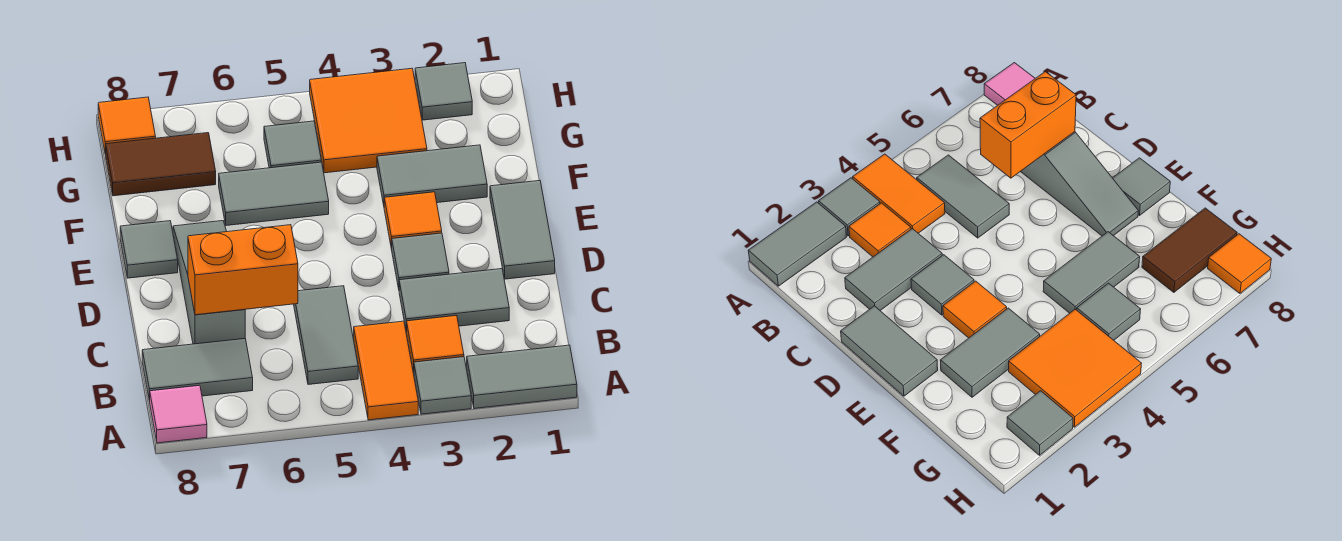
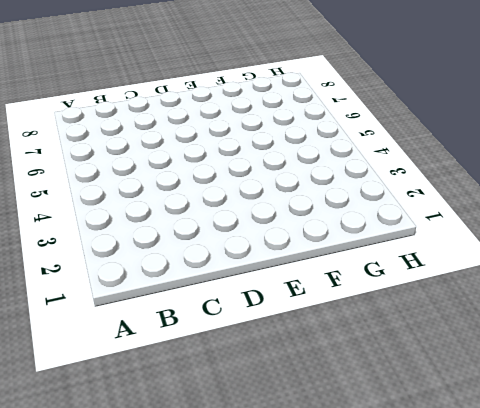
none -> grey 1x2 tile [467,345,577,408]
none -> grey 1x1 tile [414,357,471,414]
none -> orange 1x2 tile [354,321,418,420]

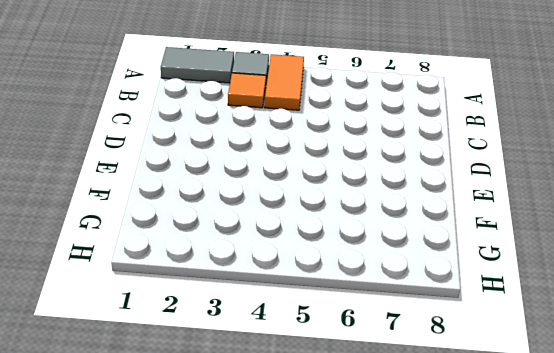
none -> pink 1x1 tile [150,385,207,443]
none -> grey 1x2 tile [294,286,358,385]
none -> grey 1x2 tile [142,338,253,401]

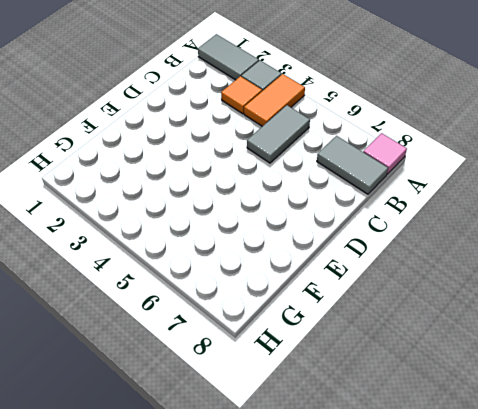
none -> grey 1x2 tile [399,269,509,332]
none -> grey 1x3 slope [173,221,245,344]
none -> grey 1x2 tile [490,180,555,279]

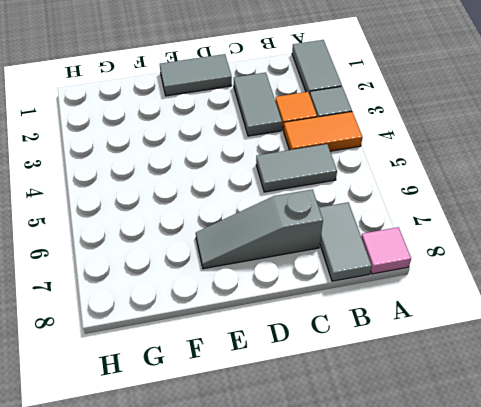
none -> grey 1x1 tile [392,233,449,289]
none -> orange 1x1 tile [384,192,442,249]
none -> grey 1x1 tile [120,221,178,278]

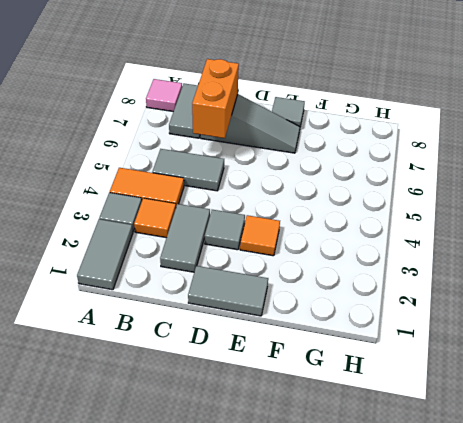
none -> grey 1x2 tile [377,145,487,205]
none -> grey 1x2 tile [219,162,329,226]
none -> orange 2x2 tile [310,68,427,173]

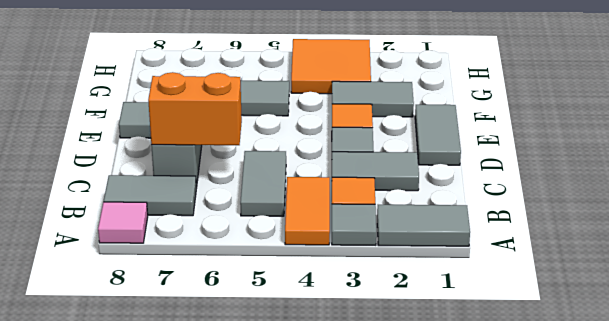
none -> grey 1x1 tile [264,121,321,168]
none -> brown 1x2 tile [105,133,216,196]
none -> grey 1x1 tile [415,63,472,120]

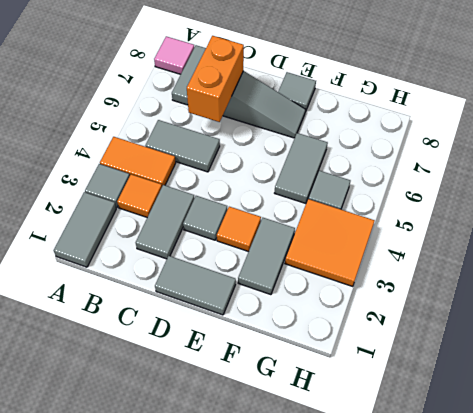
none -> brown 1x2 tile [105,133,216,196]
none -> grey 1x1 tile [415,63,472,120]
none -> orange 1x1 tile [98,97,156,154]

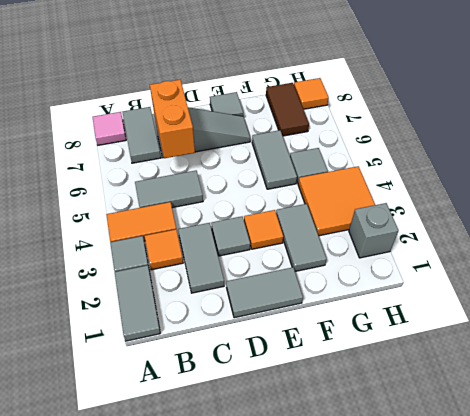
grey 1x1 brick [349,203,399,258] -> grey 1x1 tile [415,63,472,120]

